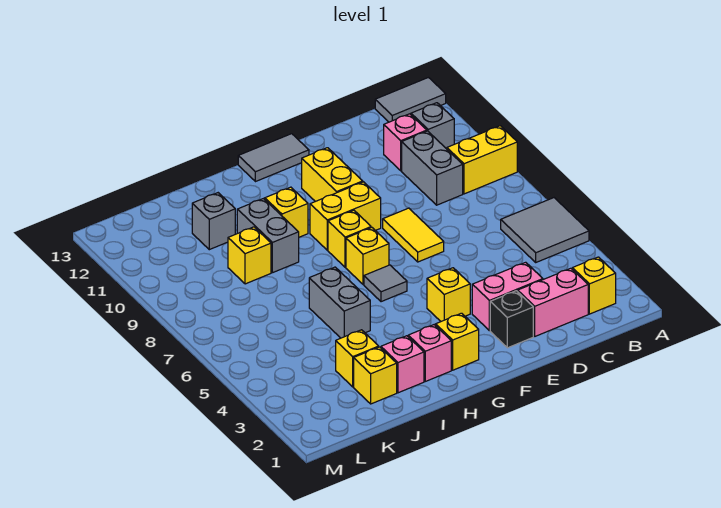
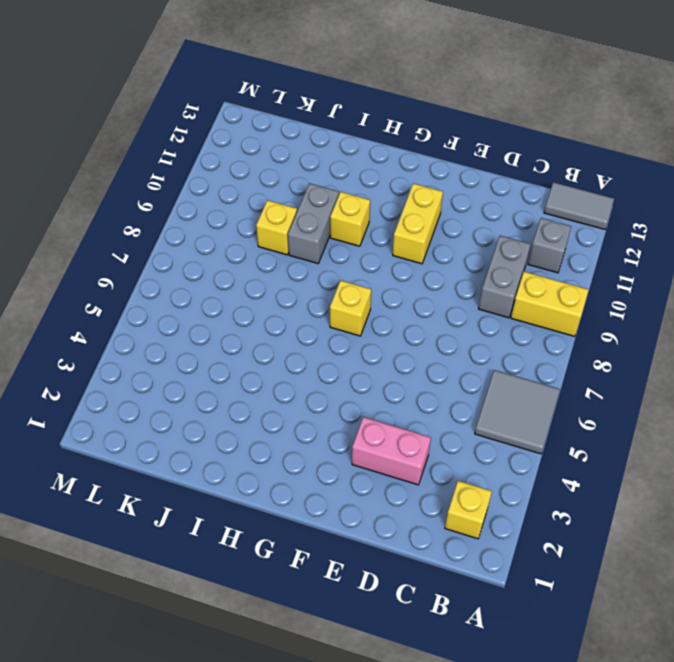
none -> pink 1x2 brick [518,268,588,336]
none -> pink 1x1 brick [384,114,427,171]
none -> black 1x1 brick [490,291,533,348]

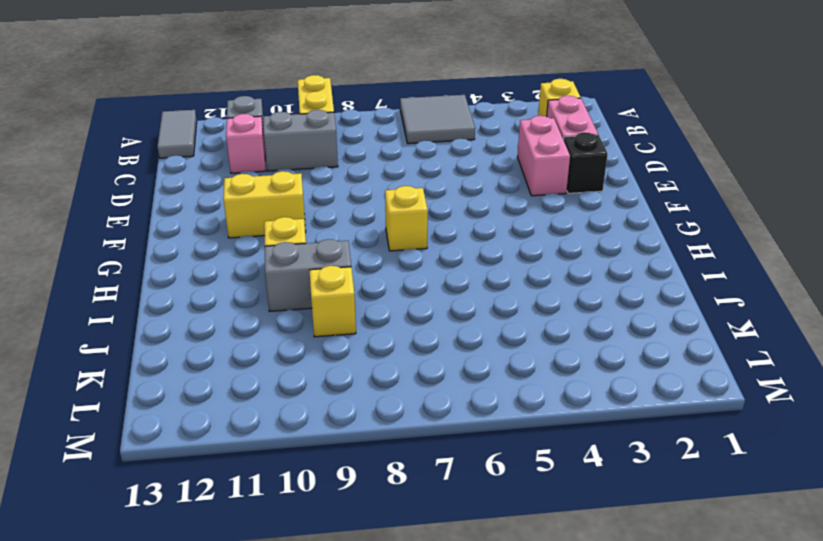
none -> yellow 1x2 tile [383,208,444,262]
none -> yellow 1x1 brick [427,268,470,321]
none -> yellow 1x2 brick [310,182,381,250]

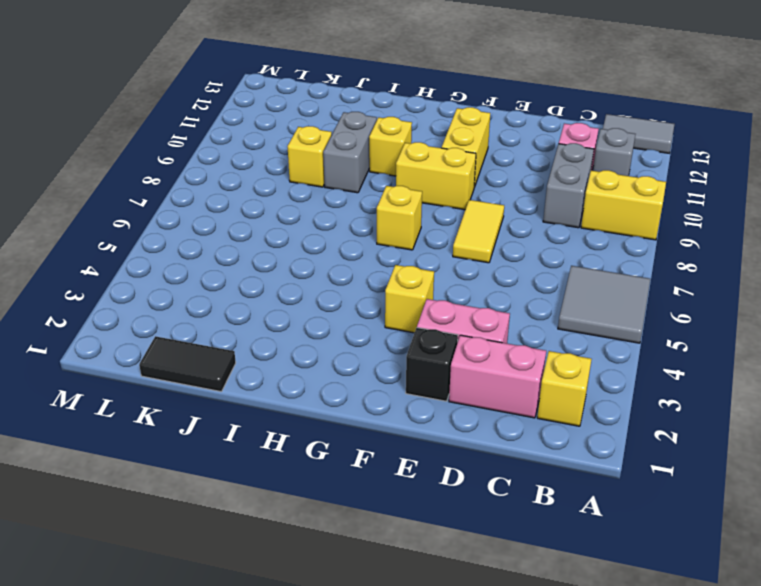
black 1x2 tile [139,336,236,392] -> none
none -> grey 1x2 tile [238,134,309,182]
none -> yellow 1x1 brick [436,313,479,370]
none -> grey 1x1 tile [364,265,407,302]

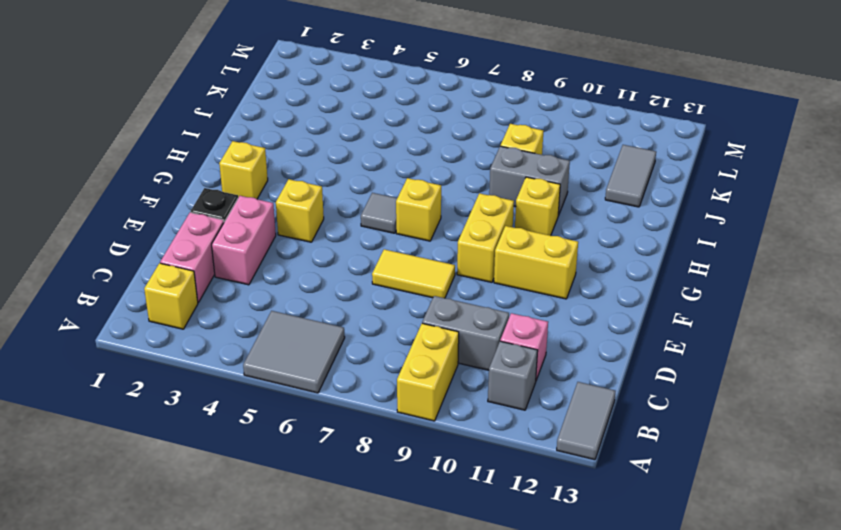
grey 1x2 tile [605,145,656,207] -> grey 1x2 tile moved to [238,134,309,182]
none -> yellow 1x1 brick [328,210,371,267]
none -> pink 1x1 brick [408,325,451,381]
none -> pink 1x1 brick [381,336,424,393]

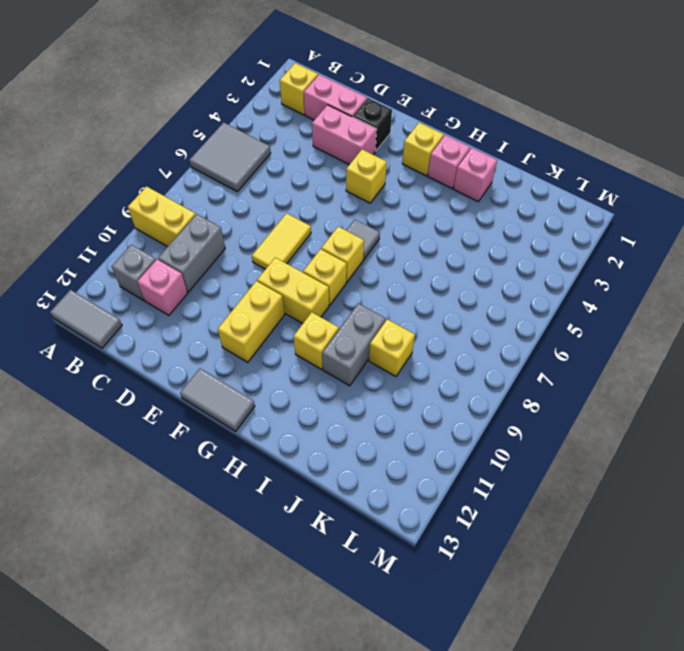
none -> grey 1x2 brick [309,267,370,338]
none -> yellow 1x1 brick [354,347,397,404]
none -> yellow 1x1 brick [336,330,379,387]

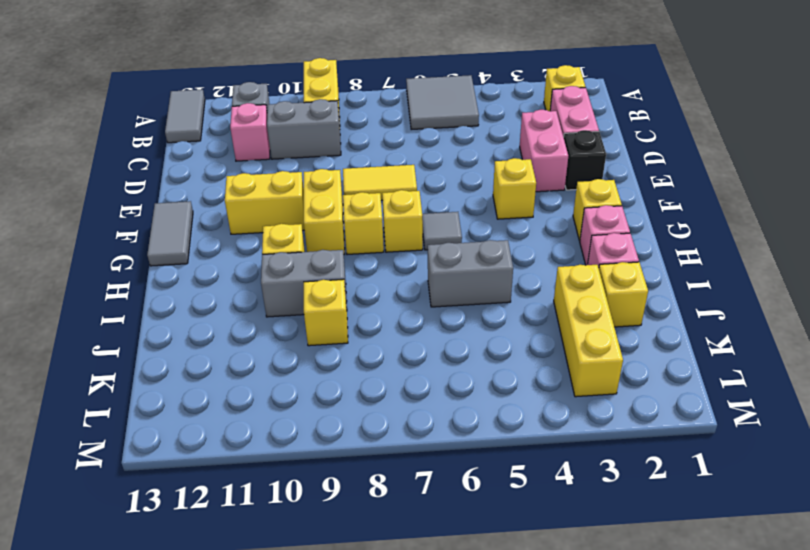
yellow 1x3 brick [554,265,623,397] -> yellow 1x1 brick [336,330,379,387]
none -> grey 1x1 brick [192,193,235,250]

